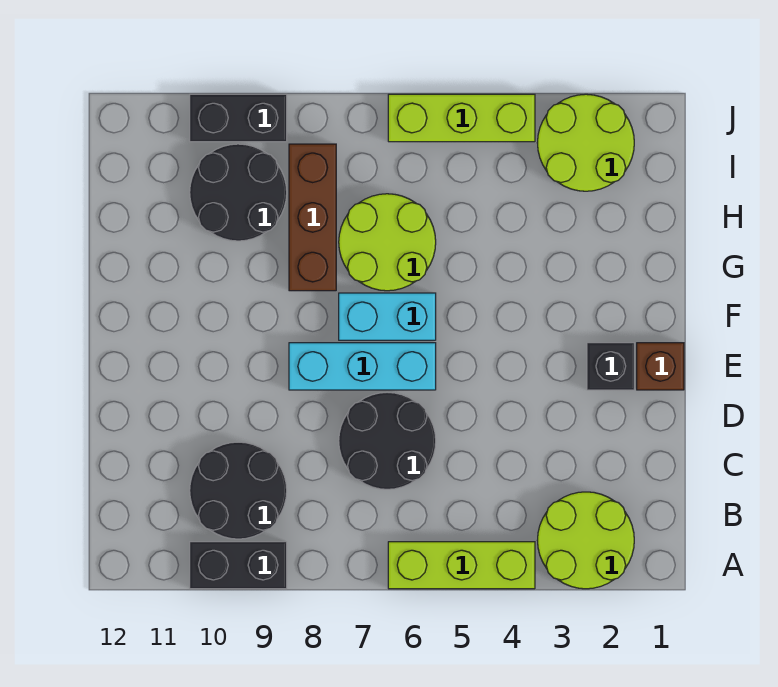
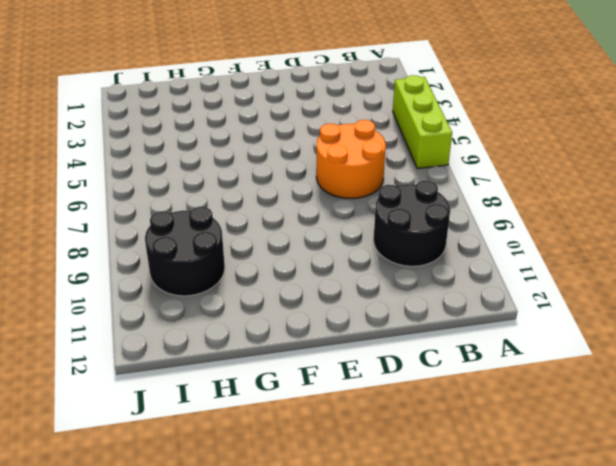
orange 2x2 round brick [316,120,386,198] -> black 2x2 round brick [339,392,436,489]
none -> lime 2x2 round brick [537,492,634,589]
none -> black 1x2 brick [190,542,287,589]
none -> brown 1x1 brick [637,343,684,390]

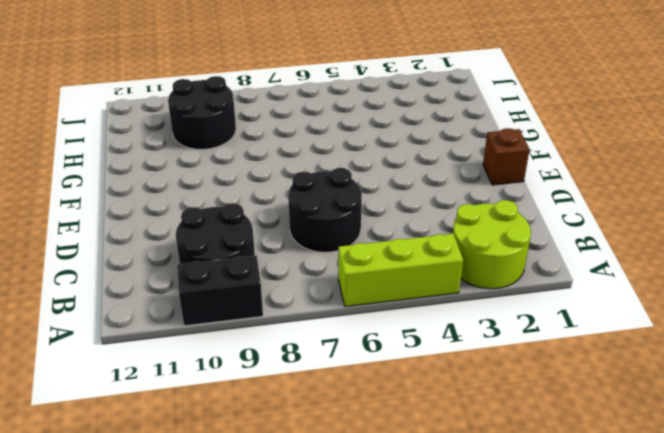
none -> black 1x1 brick [587,343,634,390]
none -> cyan 1x3 brick [289,343,436,390]
none -> cyan 1x2 brick [339,293,436,340]

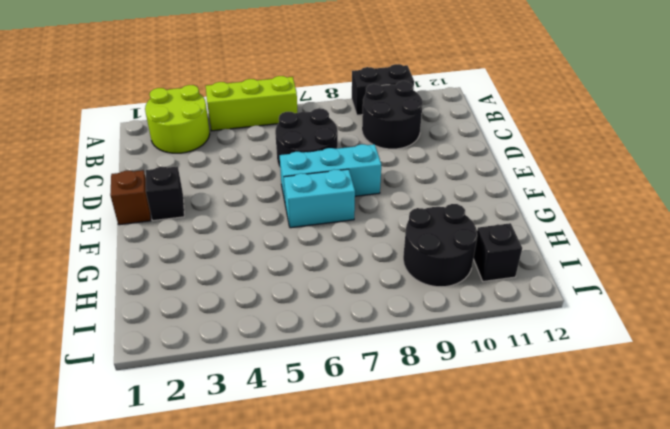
black 1x1 brick [473,223,522,281] -> none
none -> lime 2x2 round brick [339,194,436,291]
none -> brown 1x3 brick [289,144,336,291]
none -> lime 2x2 round brick [537,94,634,191]

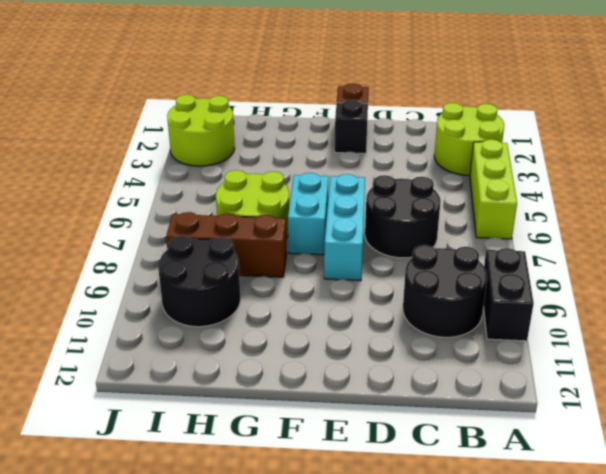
none -> lime 1x3 brick [388,94,535,142]
none -> black 1x2 brick [190,94,287,142]

